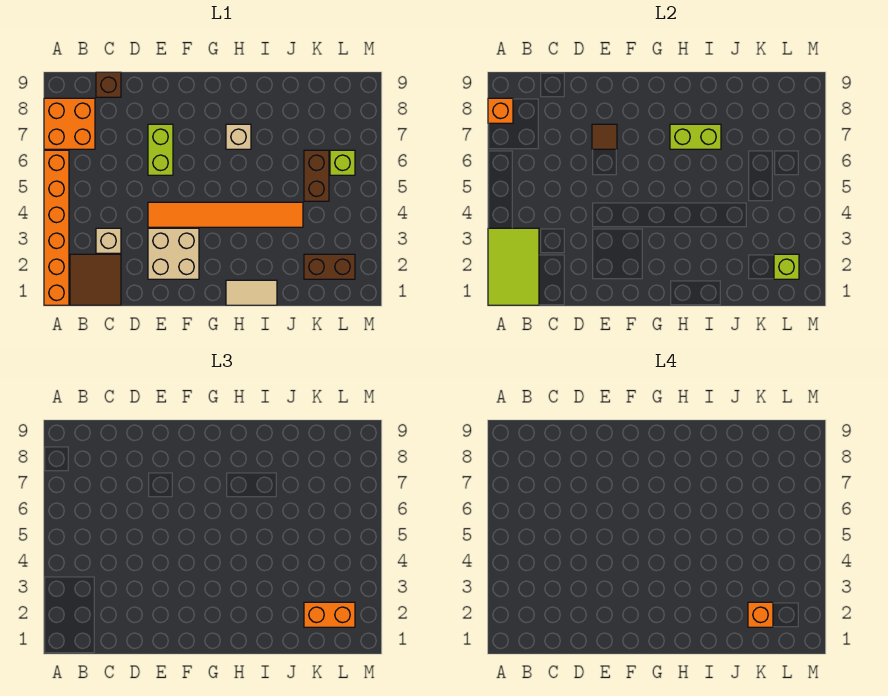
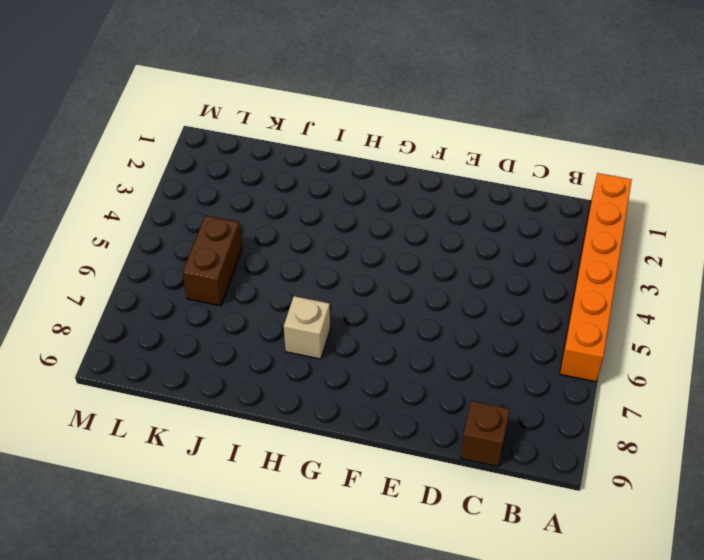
none -> orange 2x2 brick [44,98,95,149]
none -> brown 2x2 tile [70,254,121,305]
none -> tan 1x1 brick [96,228,121,253]

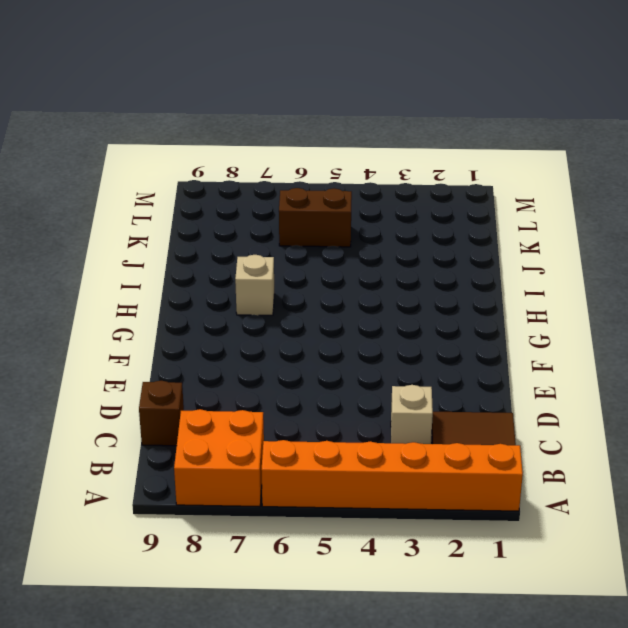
none -> tan 2x2 brick [148,228,199,279]
none -> orange 1x6 tile [148,202,303,227]
none -> lime 1x2 brick [148,124,173,175]

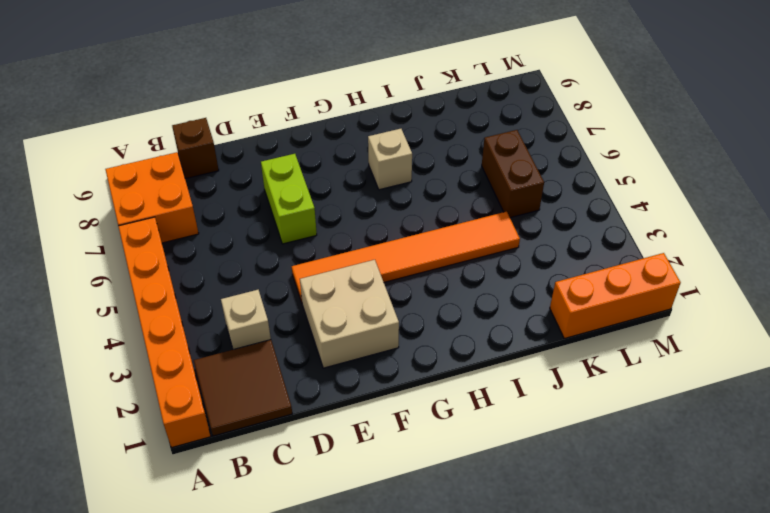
orange 1x3 brick [550,253,681,338] -> none
none -> tan 1x2 tile [226,280,277,305]
none -> brown 1x2 brick [304,254,355,279]
none -> lime 1x1 brick [330,150,355,175]

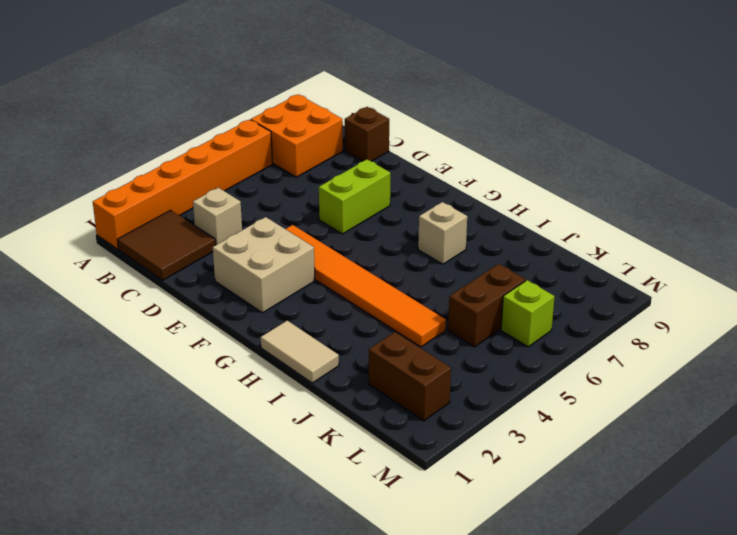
none -> lime 2x3 tile [488,228,539,305]
none -> orange 1x1 brick [488,98,513,123]
none -> brown 1x1 tile [592,124,617,149]

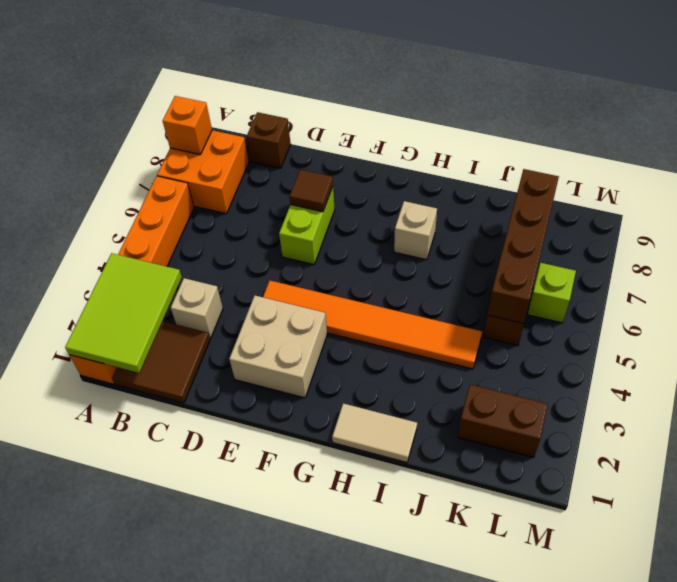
brown 1x4 brick [488,169,559,324] -> none
none -> lime 1x2 brick [670,124,721,149]
none -> lime 1x1 brick [774,254,799,279]
none -> orange 1x2 brick [304,602,355,627]

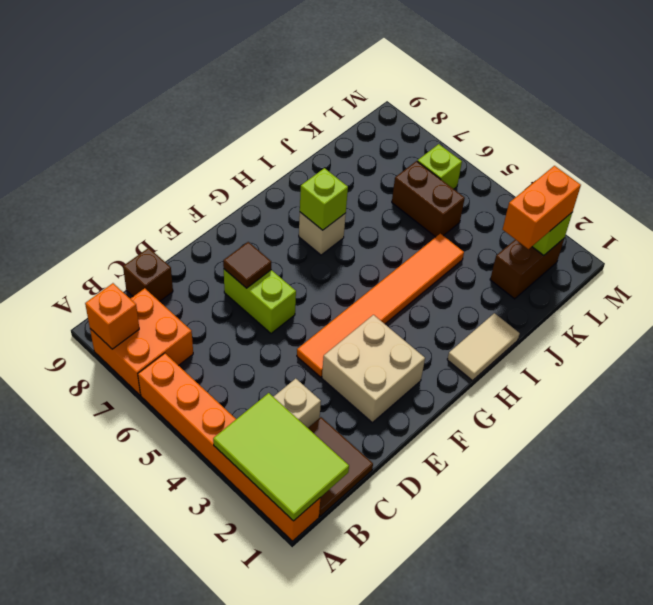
lime 1x1 brick [300,168,348,230] -> lime 1x2 brick [670,124,721,149]
none -> orange 1x1 brick [748,602,773,627]

